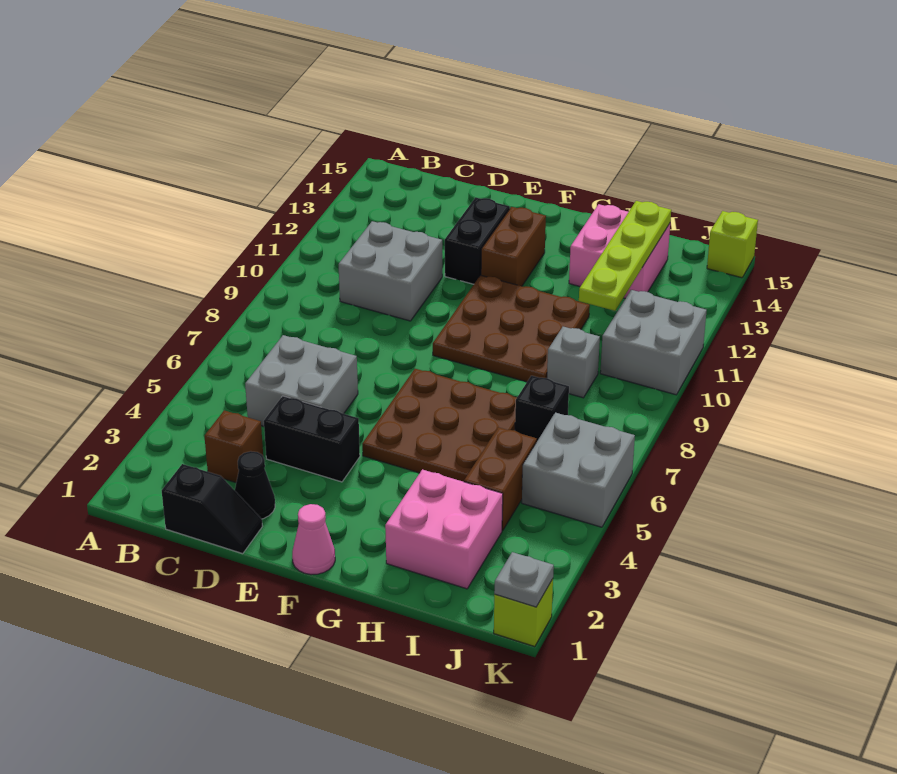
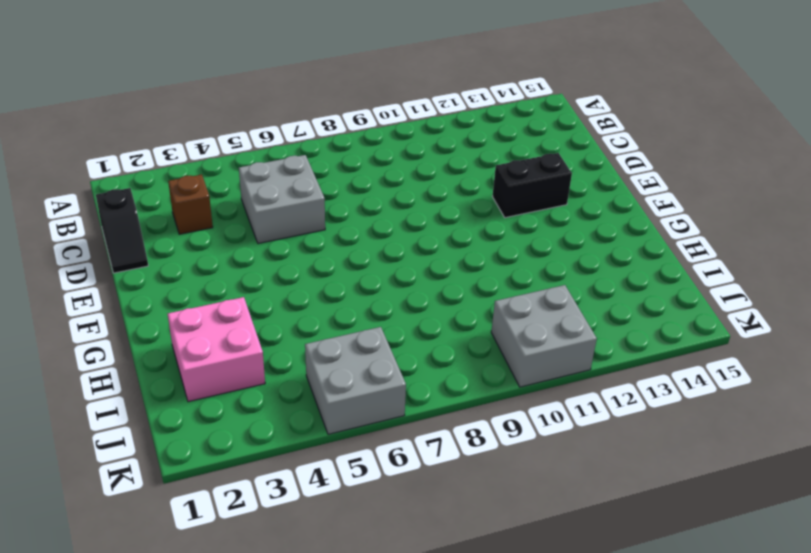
none -> grey 2x2 brick [339,221,442,321]
none -> black 1x1 cone [235,451,275,519]
none -> black 1x2 brick [264,396,360,482]

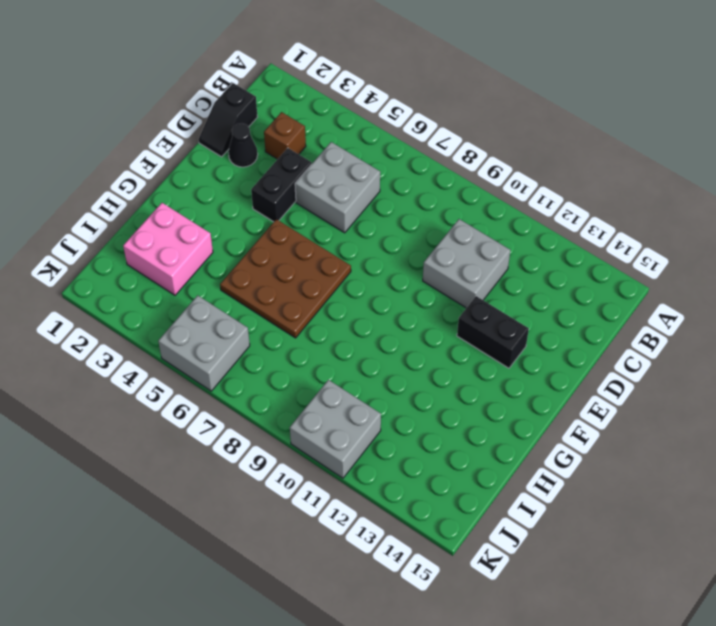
none -> pink 1x1 cone [292,504,335,575]
none -> brown 3x3 plate [433,275,590,382]
none -> brown 1x2 brick [481,207,546,286]

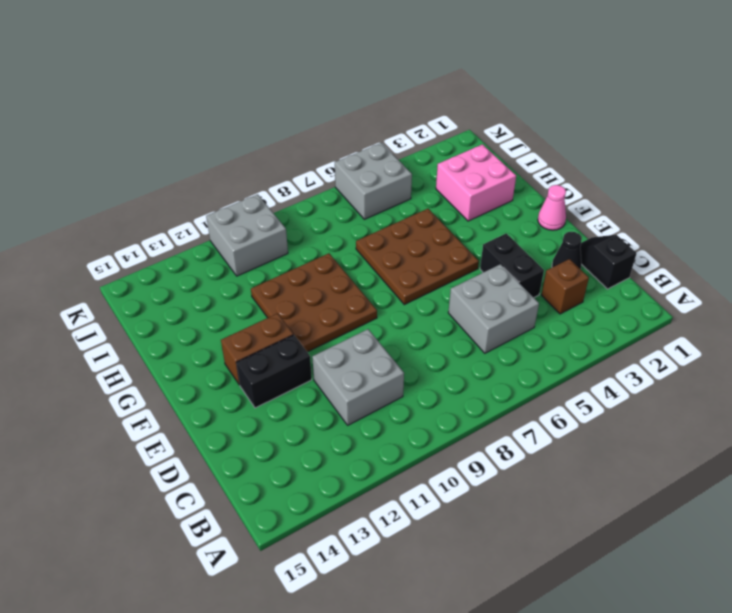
none -> pink 2x2 brick [569,204,670,298]
none -> brown 1x2 brick [464,427,537,531]
none -> black 1x1 brick [515,376,569,441]

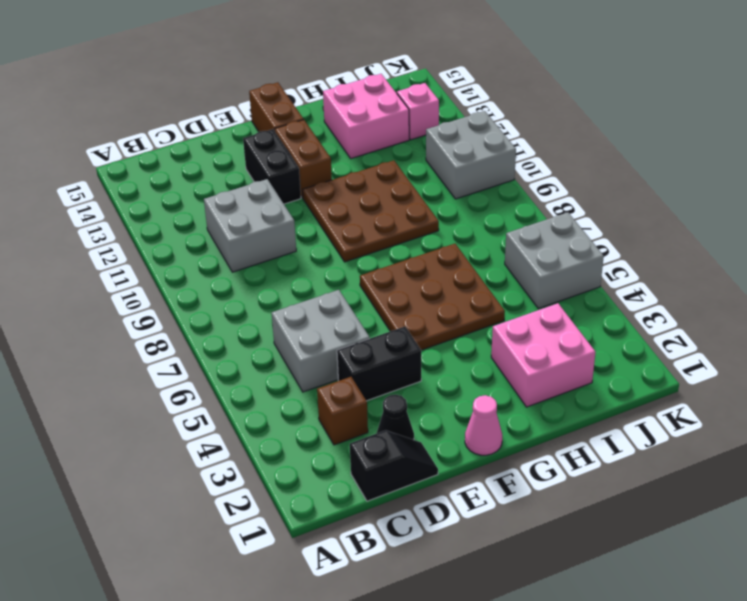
brown 1x2 brick [249,82,304,132] -> brown 1x2 brick moved to [464,427,537,531]
pink 1x1 brick [397,83,439,140] -> none
none -> black 1x1 brick [515,376,569,441]
none -> grey 1x1 brick [547,327,600,398]
none -> lime 1x1 brick [494,579,553,647]

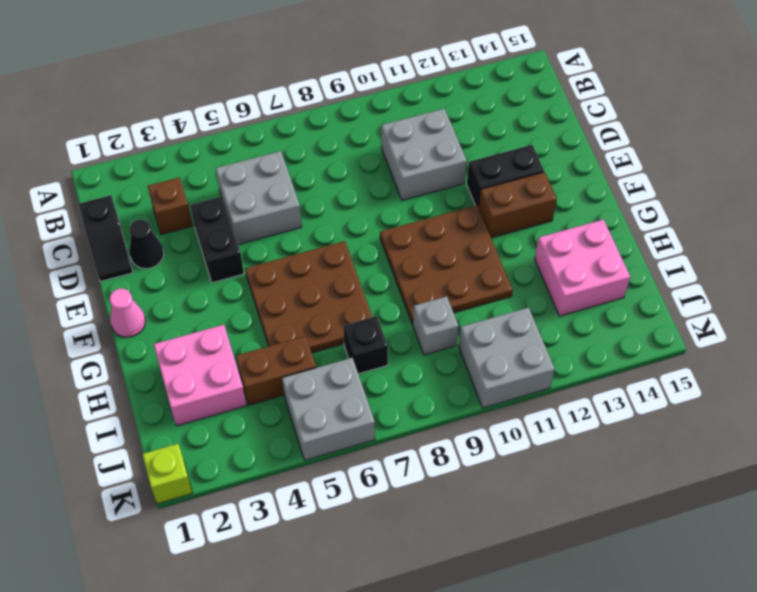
none -> lime 1x1 brick [707,211,758,278]
none -> lime 1x4 plate [579,201,671,311]
none -> grey 1x1 plate [494,552,554,607]

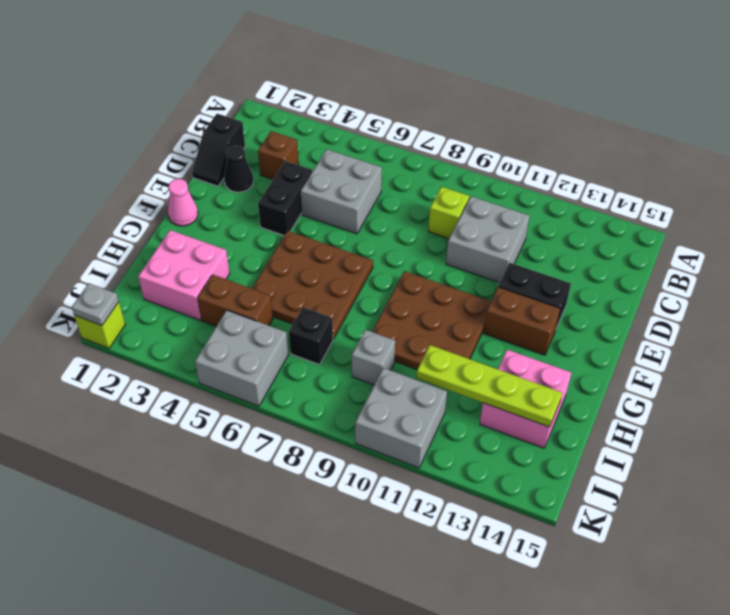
lime 1x1 brick [428,187,469,239] -> lime 1x1 brick moved to [707,211,758,278]

